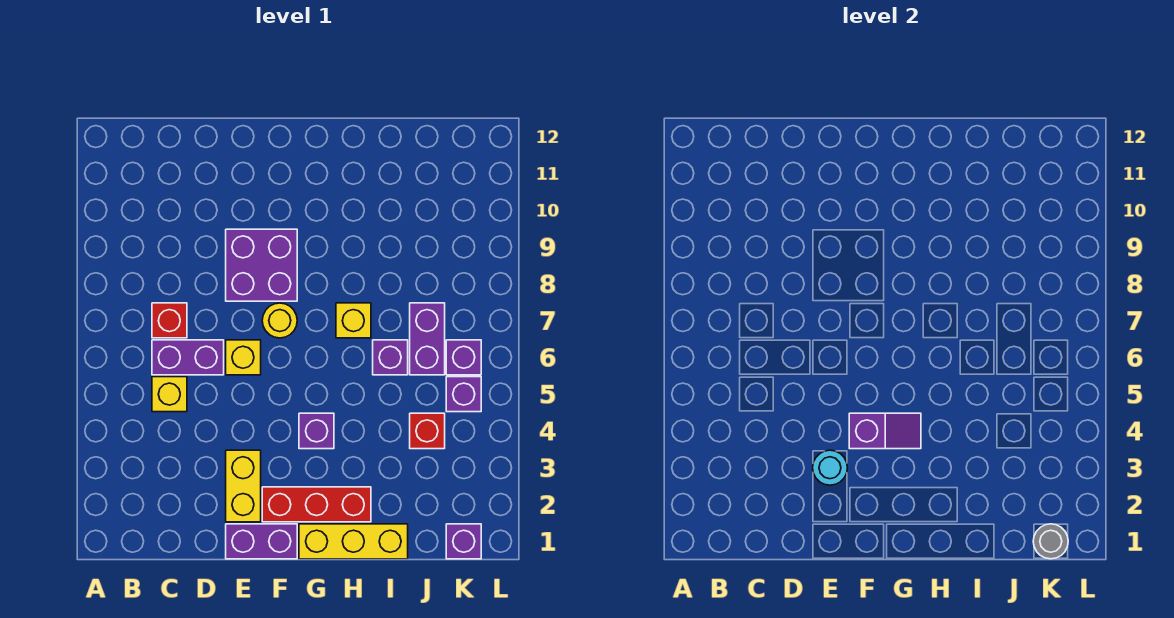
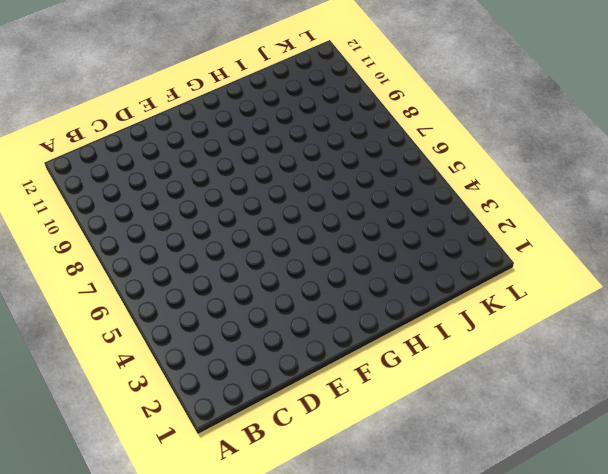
none -> yellow 1x1 brick [152,377,187,412]
none -> purple 1x2 brick [152,340,224,375]
none -> red 1x1 brick [152,303,187,338]

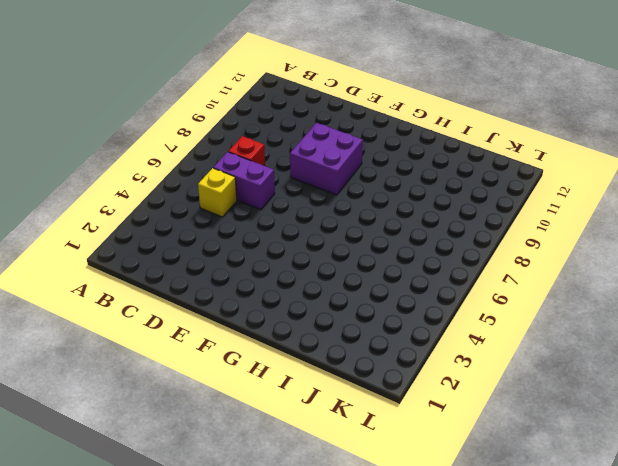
none -> purple 1x2 brick [226,524,297,559]
none -> yellow 1x2 brick [226,450,261,522]
none -> yellow 1x1 brick [226,340,261,375]

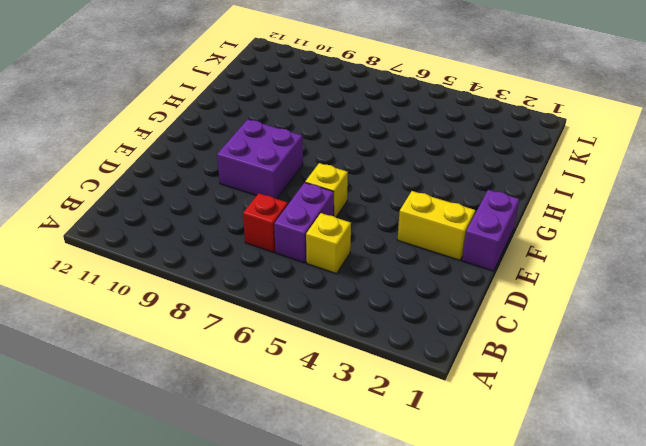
none -> red 1x3 brick [262,487,371,522]
none -> yellow 1x1 round brick [262,303,297,338]
none -> yellow 1x3 brick [299,524,408,559]

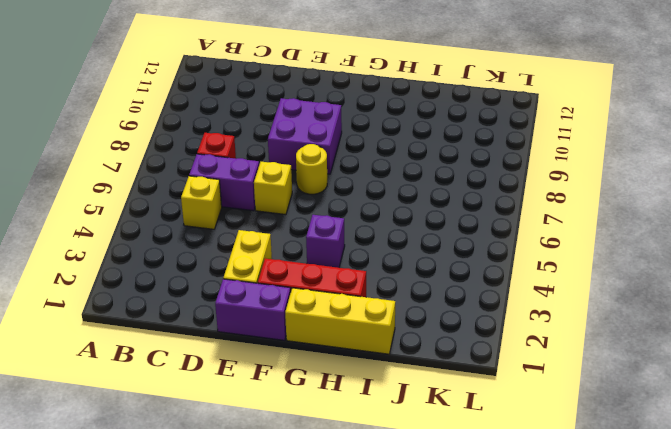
none -> yellow 1x1 brick [336,303,371,338]
none -> purple 1x1 brick [373,340,408,375]
none -> red 1x1 brick [410,413,445,449]

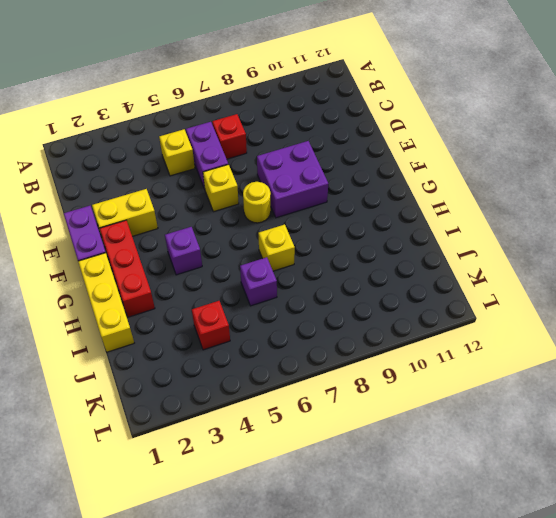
none -> purple 1x2 brick [410,303,445,375]
none -> purple 1x1 brick [446,524,481,559]
none -> purple 1x1 brick [446,377,481,412]

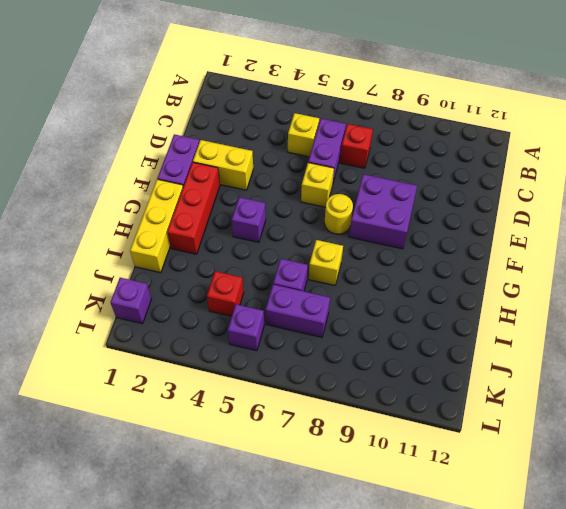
none -> purple 1x1 brick [446,340,481,375]
none -> cyan 1x1 round brick [813,450,847,485]
none -> purple 1x2 slope [849,413,921,449]

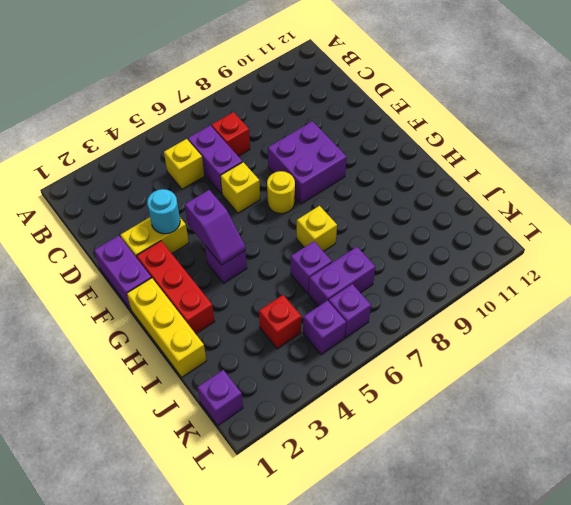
none -> grey 1x1 round brick [1033,524,1068,559]

